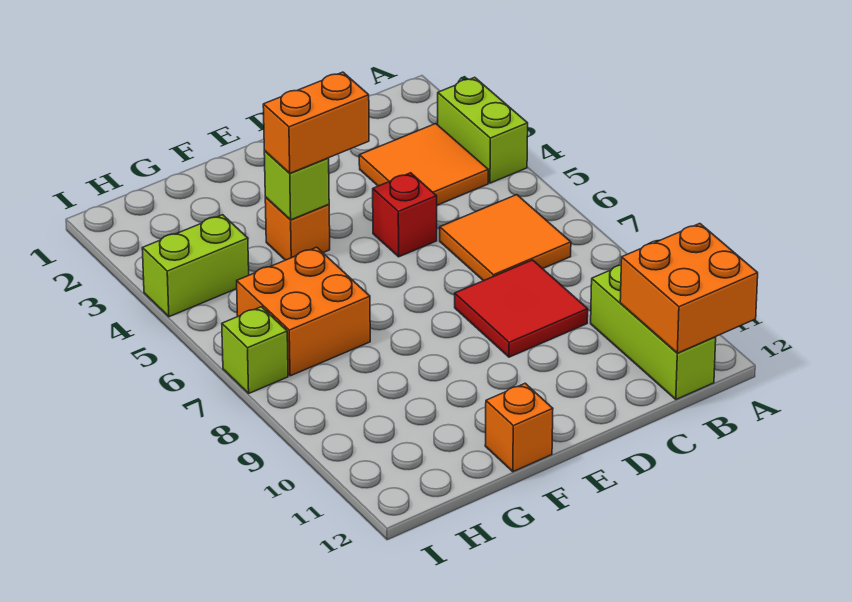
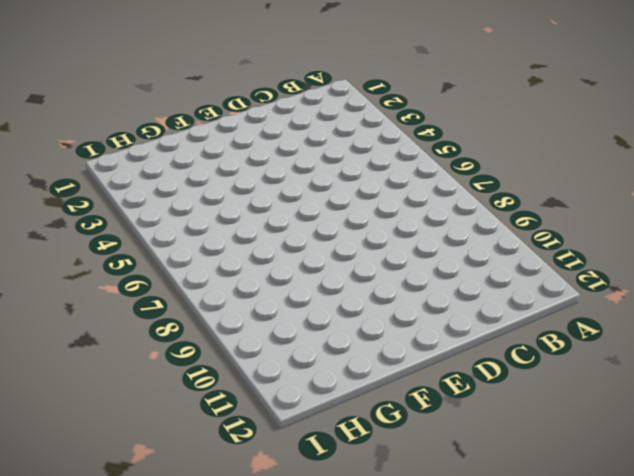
none -> lime 1x2 brick [438,77,528,183]
none -> orange 2x2 tile [359,124,488,205]
none -> orange 2x2 tile [440,195,571,281]

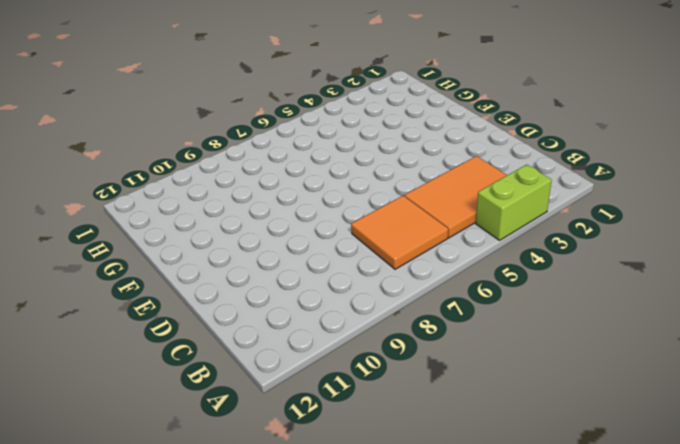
orange 2x3 tile [404,156,507,238] -> orange 2x2 tile [359,124,488,205]
none -> lime 1x3 brick [591,265,716,399]
none -> red 2x2 tile [455,260,588,357]
none -> red 1x1 brick [373,173,437,257]

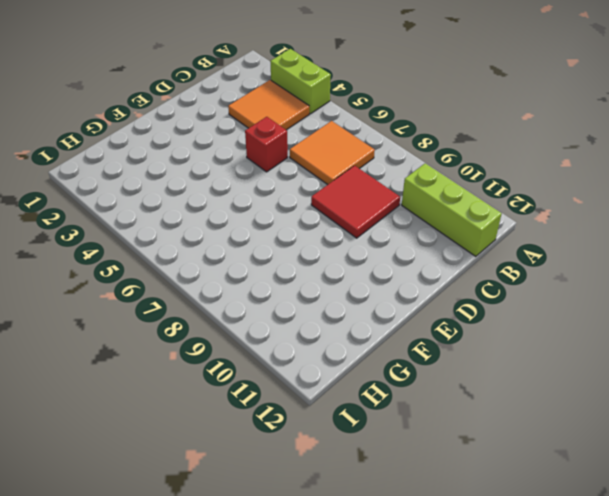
none -> orange 1x1 brick [265,197,330,260]
none -> orange 1x1 brick [485,383,553,472]
none -> orange 2x2 brick [237,247,370,376]

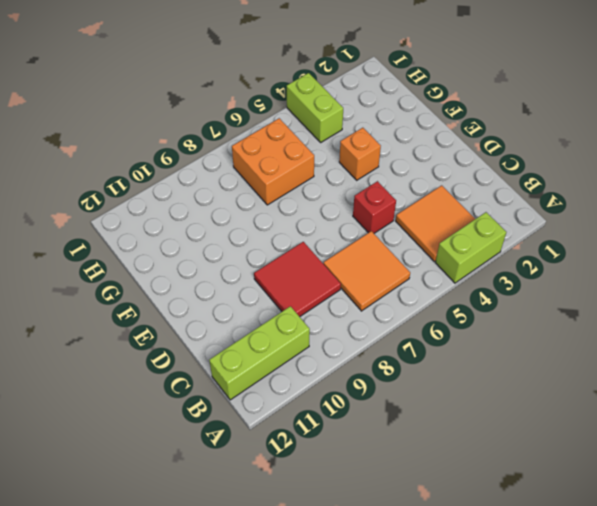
none -> orange 1x1 brick [485,383,553,472]
none -> lime 1x1 brick [222,307,288,393]
none -> orange 2x2 brick [620,224,758,353]

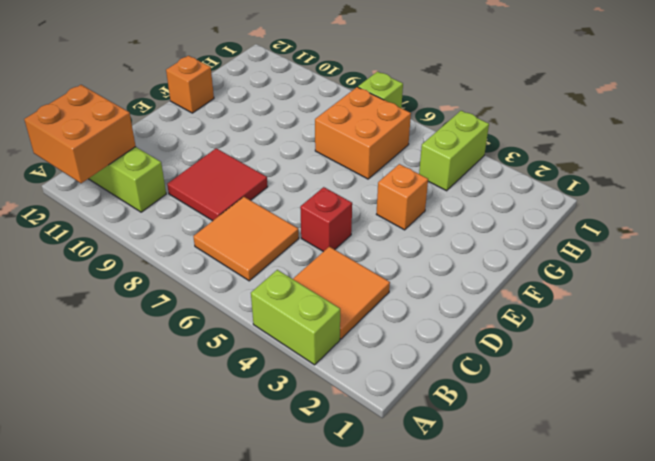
none -> lime 1x1 brick [264,151,329,220]
none -> orange 1x2 brick [263,72,369,173]

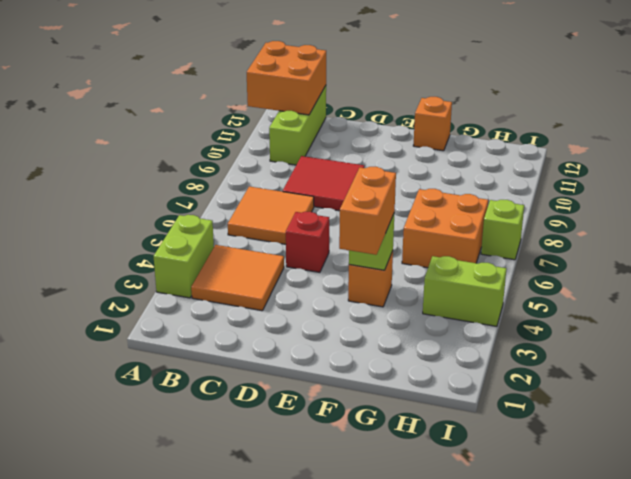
orange 1x2 brick [339,167,396,255] -> orange 1x2 brick turned to [263,72,369,173]

